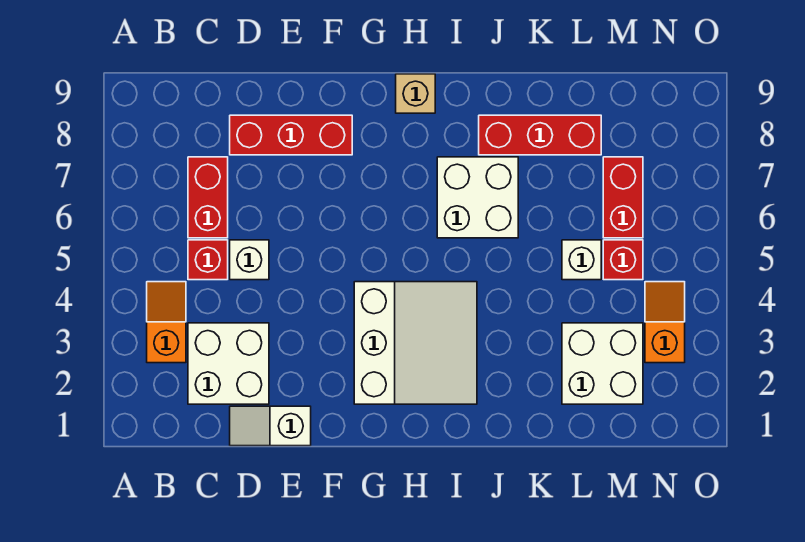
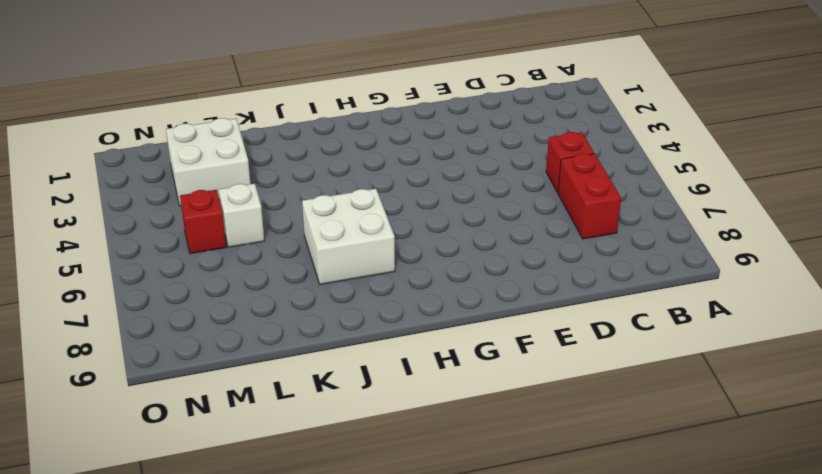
none -> orange 1x2 slope [147,282,186,363]
none -> white 2x2 brick [188,323,269,404]
none -> white 1x2 slope [230,406,311,446]

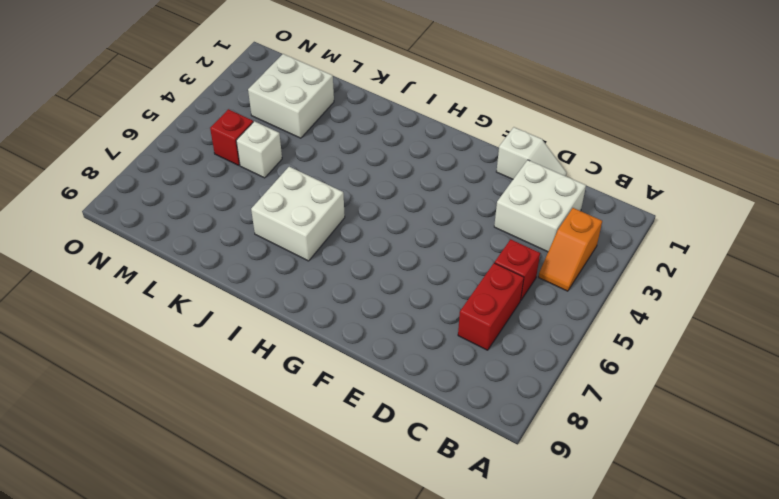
none -> white 1x1 brick [230,240,269,280]
none -> red 1x3 brick [230,115,352,155]
none -> white 3x3 slope [354,282,477,404]

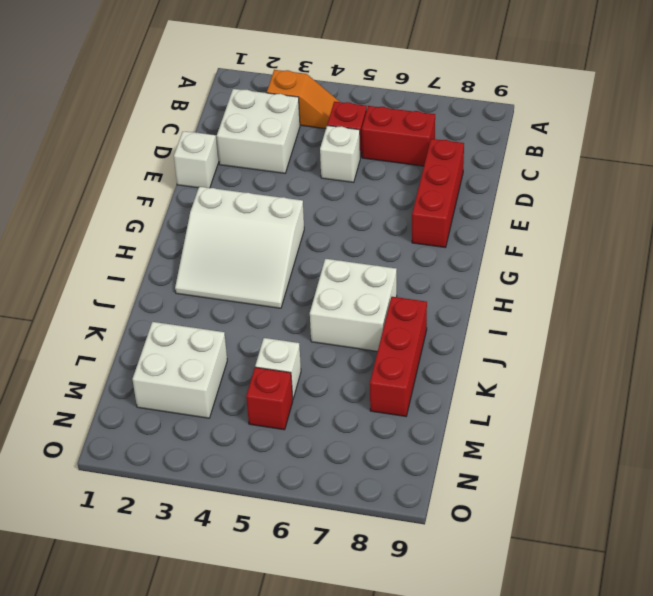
none -> tan 1x1 brick [396,74,435,113]
none -> red 1x2 brick [603,157,643,238]
none -> orange 1x2 slope [645,282,685,363]

